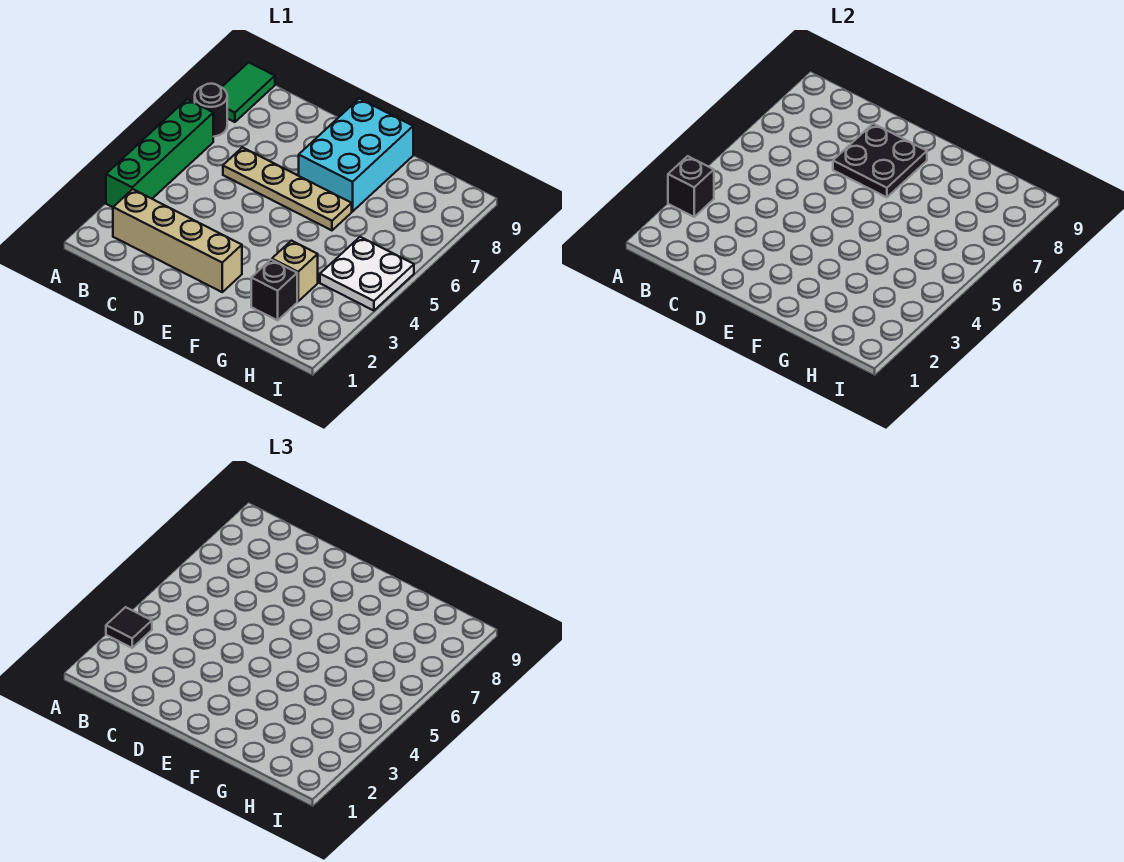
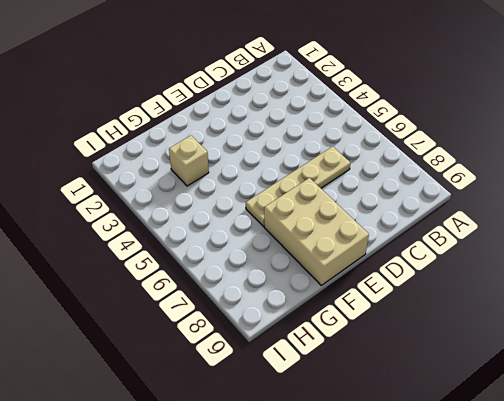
tan 2x3 brick [264,178,369,285] -> cyan 2x3 brick [299,99,413,211]
none -> green 1x4 brick [106,99,213,207]
none -> black 1x1 round brick [195,84,227,137]
none -> green 1x2 tile [222,62,275,122]

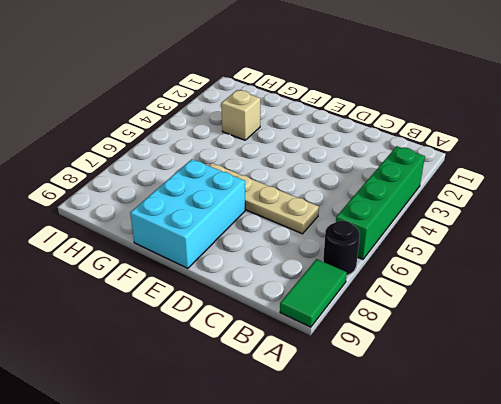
none -> tan 1x4 brick [113,189,242,292]
none -> black 1x1 brick [251,260,297,320]
none -> white 2x2 plate [320,237,414,311]

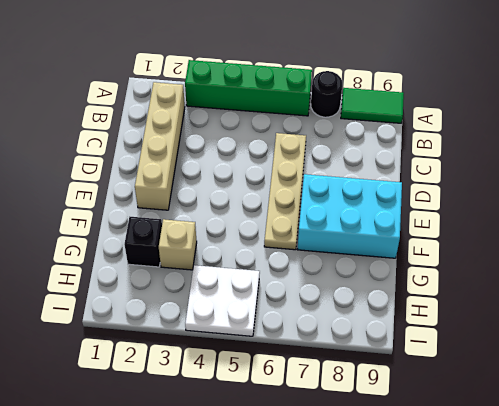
none -> black 1x1 brick [668,156,714,217]
none -> black 2x2 plate [833,124,927,197]
none -> black 1x1 tile [106,607,152,648]

